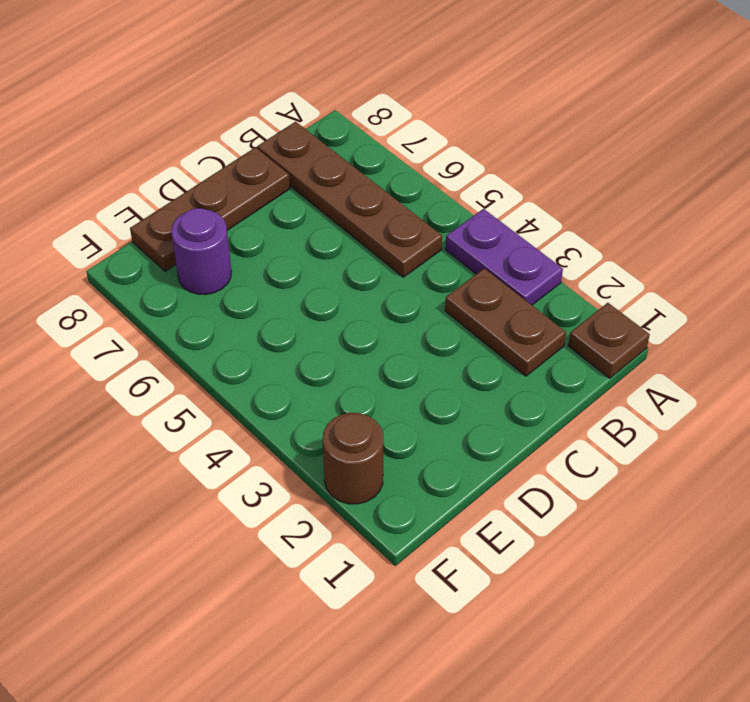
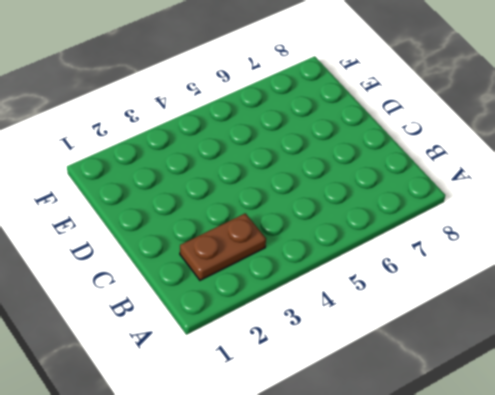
none -> brown 1x1 plate [568,303,650,378]
none -> purple 1x2 plate [445,209,563,305]

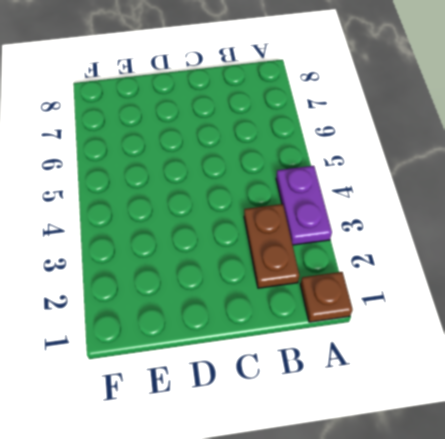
none -> brown 1x4 plate [257,122,442,277]
none -> brown 1x3 plate [130,147,290,271]

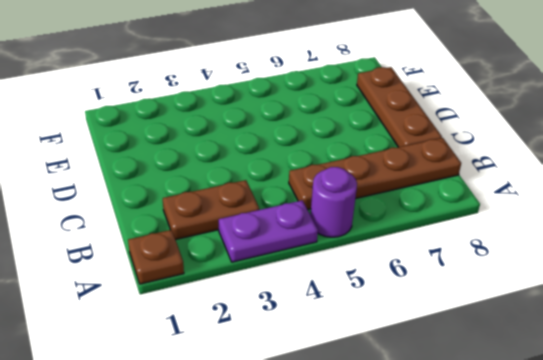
purple 1x1 round brick [310,167,357,237] -> purple 1x1 round brick moved to [171,208,231,295]
none -> brown 1x1 round brick [323,413,383,504]

